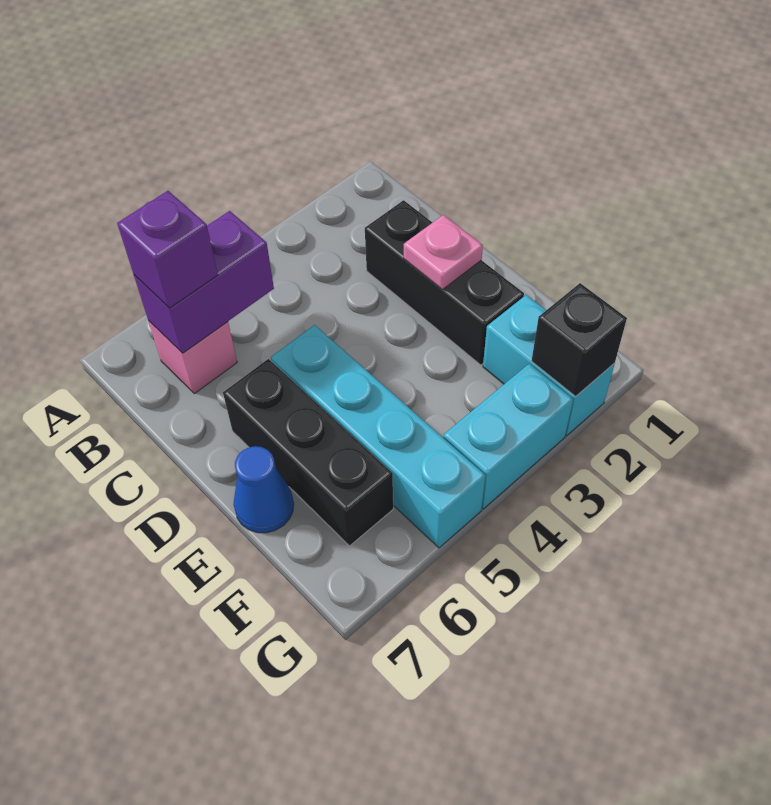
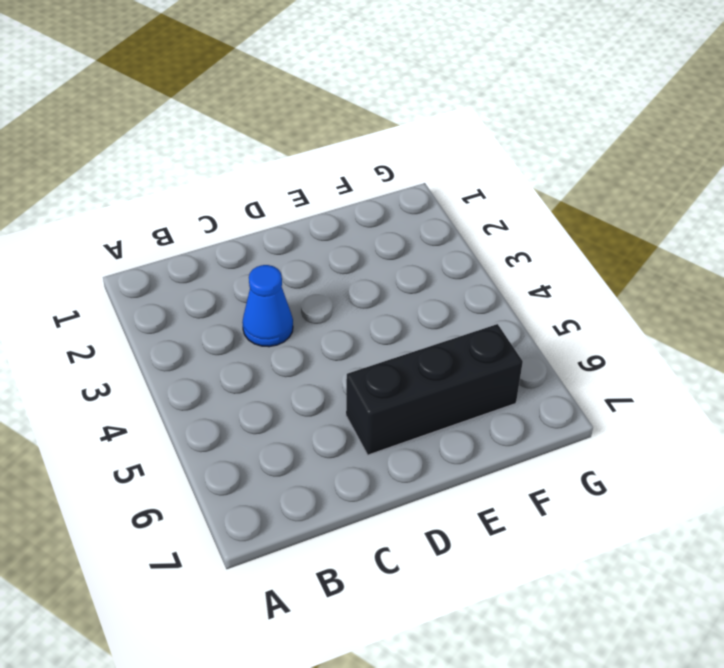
blue 1x1 cone [242,265,293,347] -> blue 1x1 cone moved to [234,446,294,533]
none -> pink 1x1 brick [149,321,237,394]
none -> black 1x3 brick [365,200,524,365]

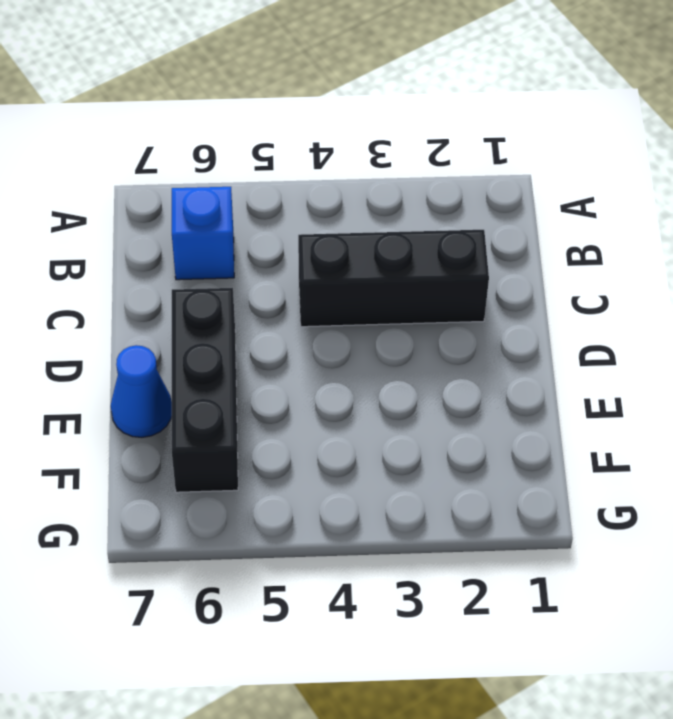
blue 1x1 brick [172,187,234,280] -> pink 1x1 brick [149,321,237,394]
black 1x3 brick [298,230,489,327] -> black 1x3 brick turned to [365,200,524,365]
none -> cyan 1x4 brick [271,325,485,548]
none -> cyan 1x2 brick [483,295,615,436]

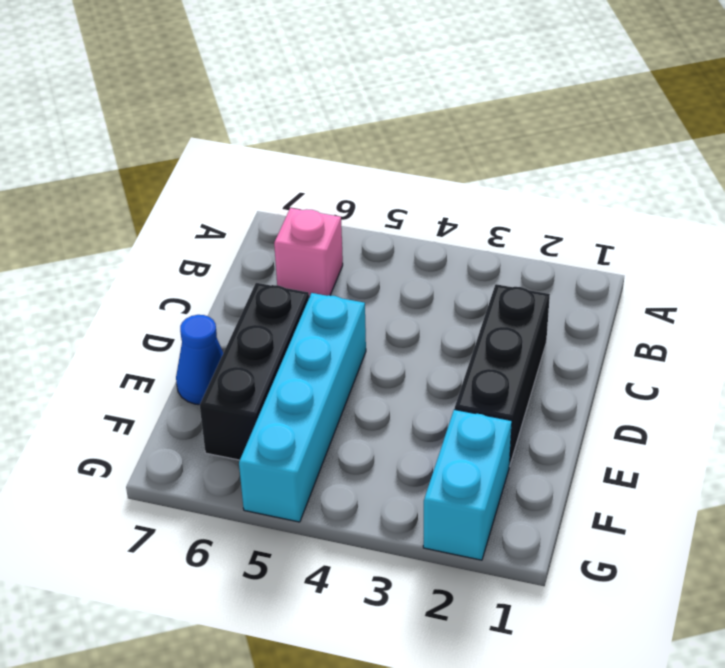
none -> cyan 1x2 brick [443,363,573,509]
none -> purple 1x2 brick [134,211,274,353]

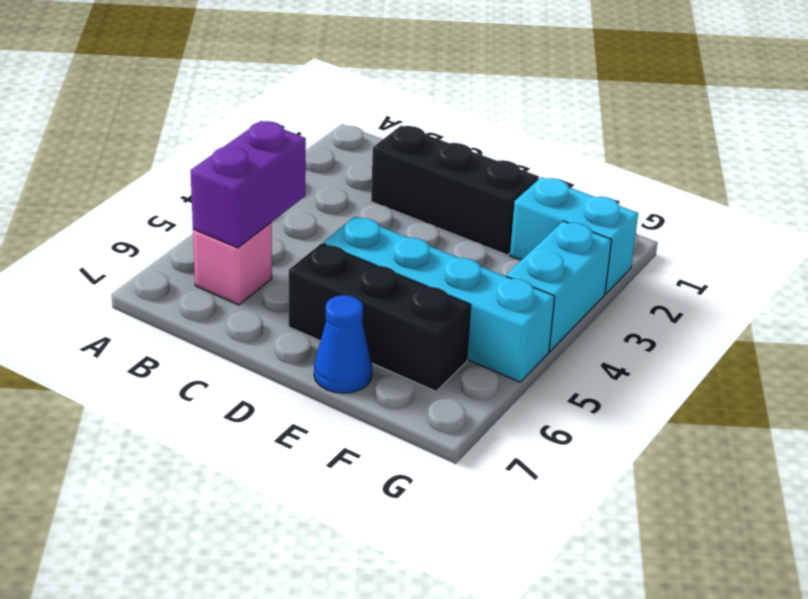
none -> pink 1x1 plate [404,215,483,289]
none -> black 1x1 brick [532,283,627,397]

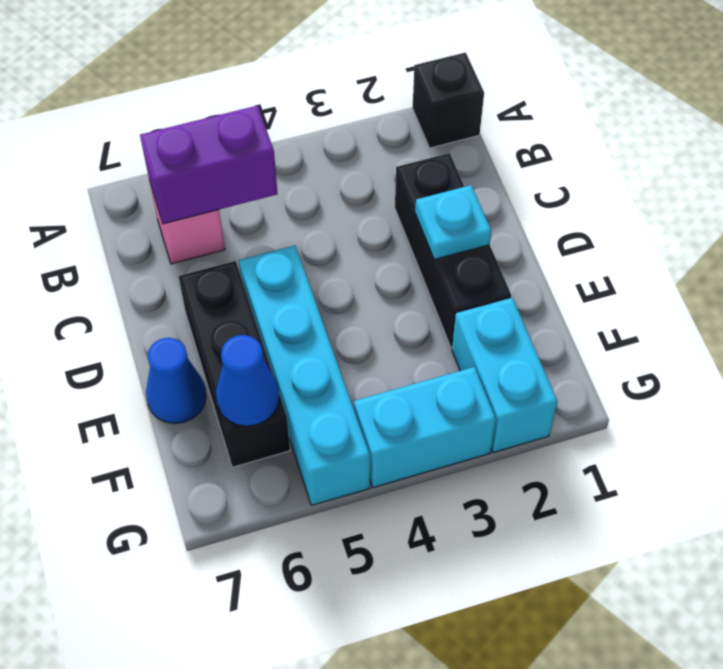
black 1x1 brick [412,53,484,148] -> black 1x1 brick moved to [532,283,627,397]
cyan 1x1 plate [415,185,492,259] -> pink 1x1 plate [404,215,483,289]
blue 1x1 cone [216,335,279,426] -> none
none -> purple 1x1 brick [117,191,218,308]

